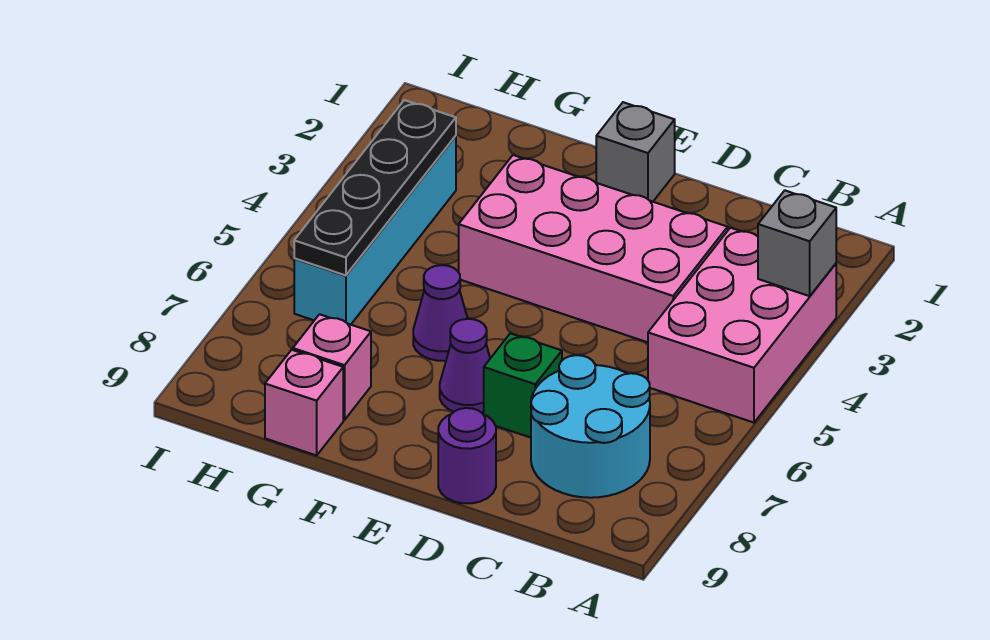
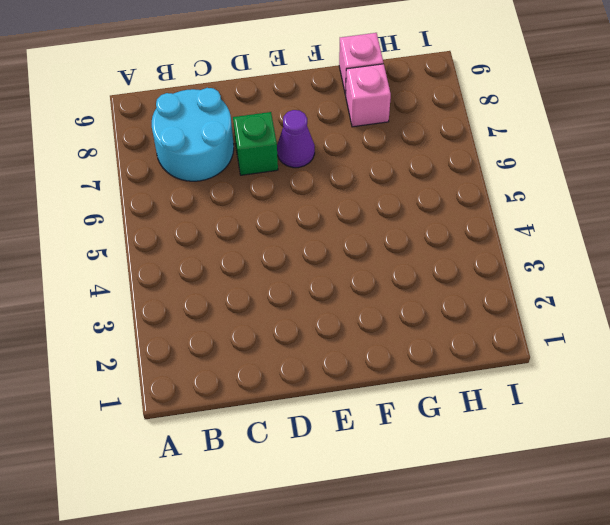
none -> pink 2x3 brick [648,228,836,423]
none -> pink 2x4 brick [459,155,728,342]
none -> purple 1x1 round brick [438,408,496,503]

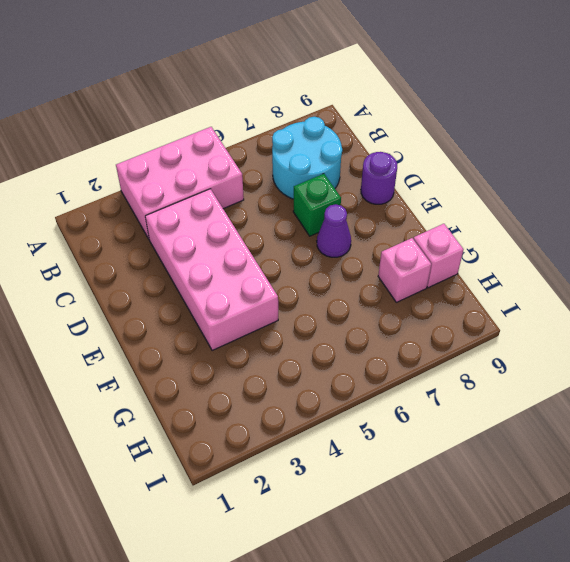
none -> grey 1x1 brick [596,102,675,202]
none -> purple 1x1 cone [413,265,468,361]
none -> cyan 1x4 brick [294,136,456,325]

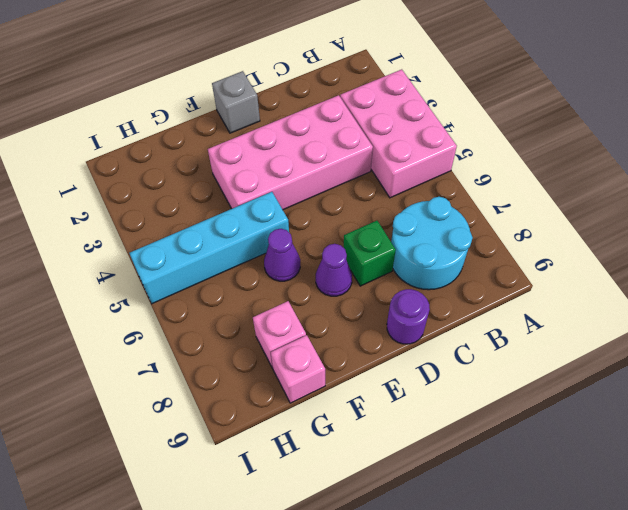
cyan 1x4 brick [129,192,289,304] -> cyan 1x4 brick turned to [294,136,456,325]
none -> grey 1x1 brick [758,191,836,296]
none -> black 1x4 plate [294,100,456,275]

